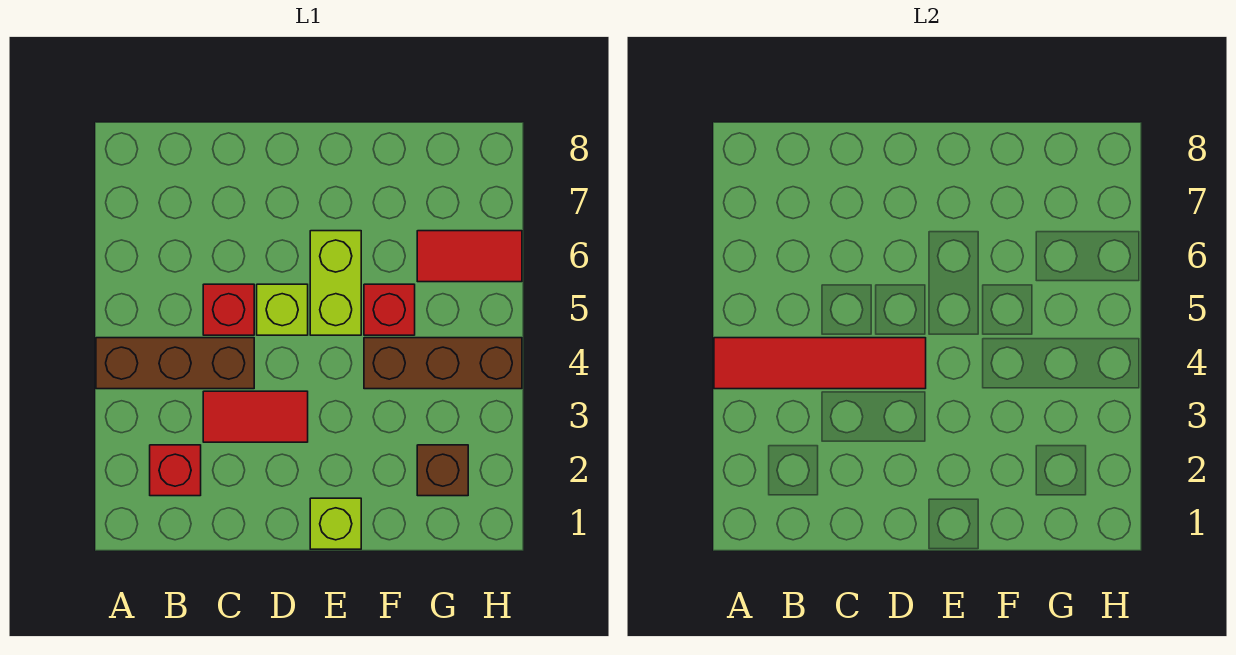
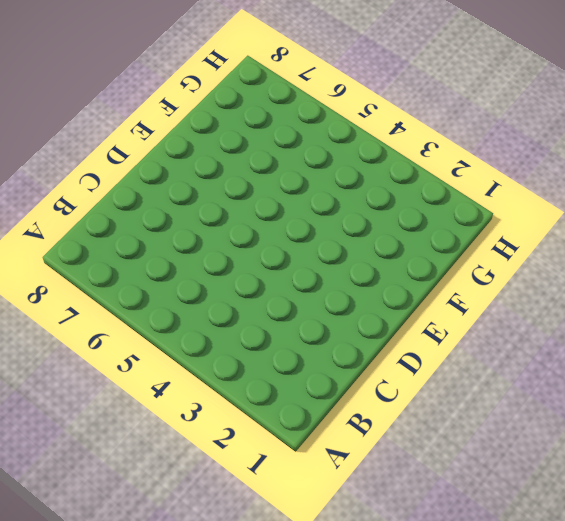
none -> brown 1x3 brick [96,338,254,389]
none -> red 1x1 brick [150,445,201,496]
none -> red 1x2 tile [203,391,308,442]

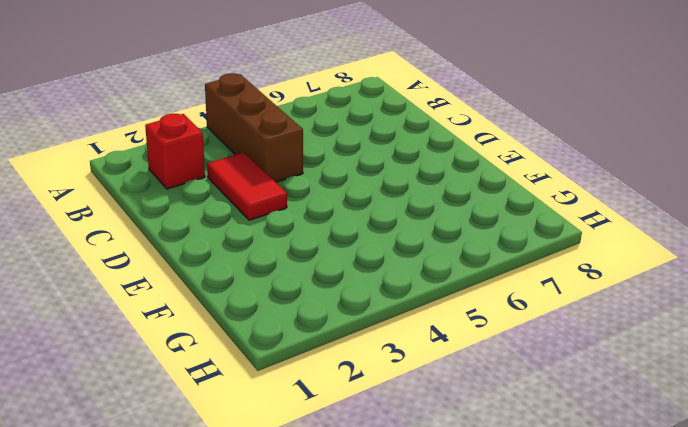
none -> red 1x1 brick [203,284,254,335]
none -> lime 1x1 brick [257,284,308,335]
none -> lime 1x1 brick [310,498,361,549]

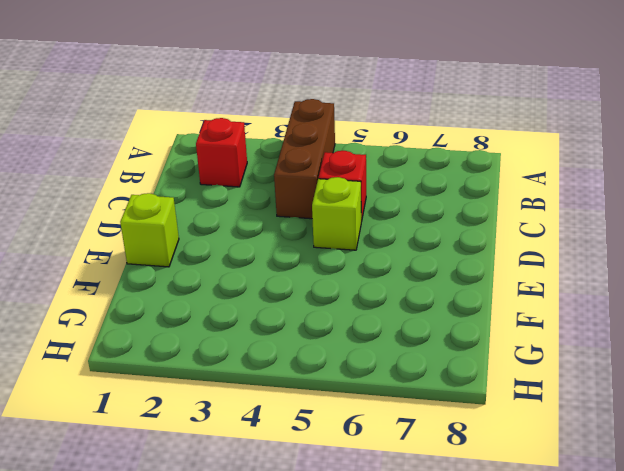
none -> red 1x2 tile [203,391,308,442]
none -> lime 1x2 brick [310,231,361,335]
none -> brown 1x3 brick [364,338,522,389]

